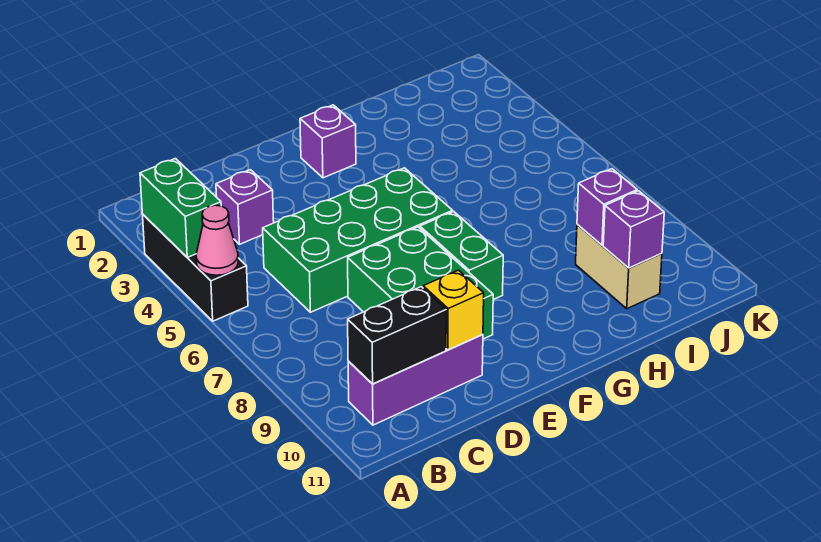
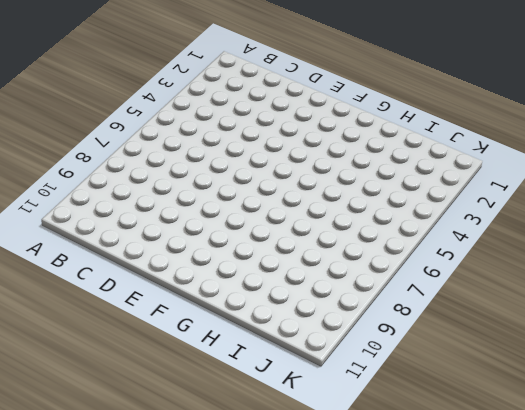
none -> black 1x3 brick [142,214,248,321]
none -> purple 1x3 brick [348,335,483,425]
none -> purple 1x1 brick [216,170,274,244]

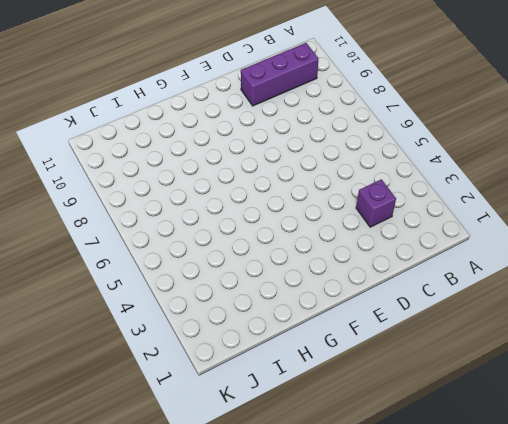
none -> black 1x3 brick [142,214,248,321]
none -> green 2x4 brick [263,168,453,312]
none -> green 2x3 brick [348,227,493,339]

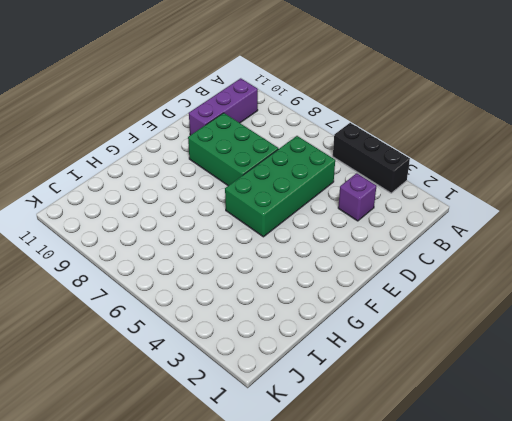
none -> purple 1x1 brick [300,105,356,178]
none -> green 1x2 brick [420,212,503,300]
none -> tan 1x2 brick [576,224,662,309]

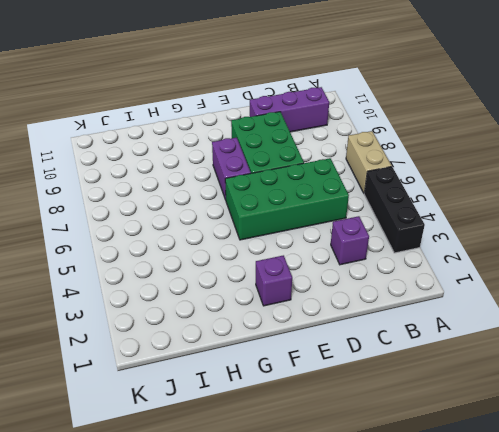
tan 1x2 brick [346,131,392,193] -> tan 1x2 brick moved to [576,224,662,309]
purple 1x2 brick [212,138,251,200] -> green 1x2 brick [420,212,503,300]
none -> green 1x2 brick [140,159,221,257]
none -> pink 1x1 cone [196,205,238,275]
none -> black 1x2 brick [348,287,446,384]

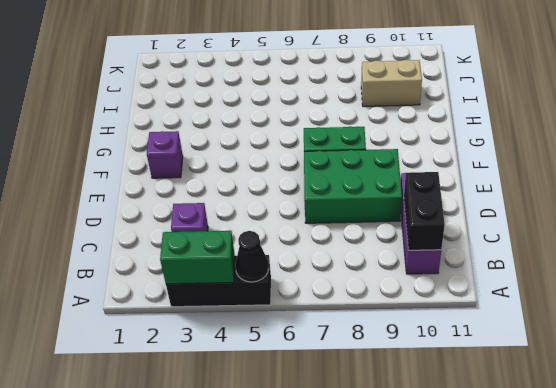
black 1x1 cone [235,231,269,282] -> pink 1x1 cone [196,205,238,275]
none -> green 2x4 brick [263,168,453,312]
none -> yellow 1x1 brick [423,270,484,350]
none -> purple 1x1 brick [577,169,637,245]

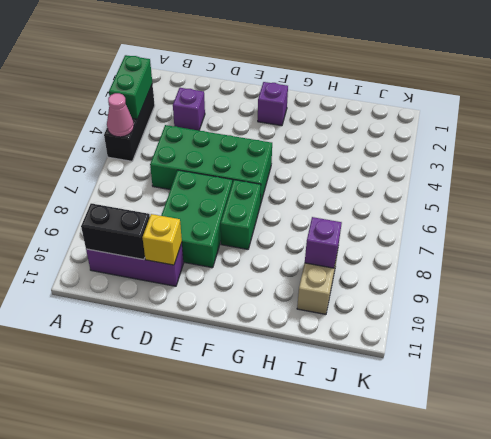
none -> purple 1x1 brick [603,191,664,268]

